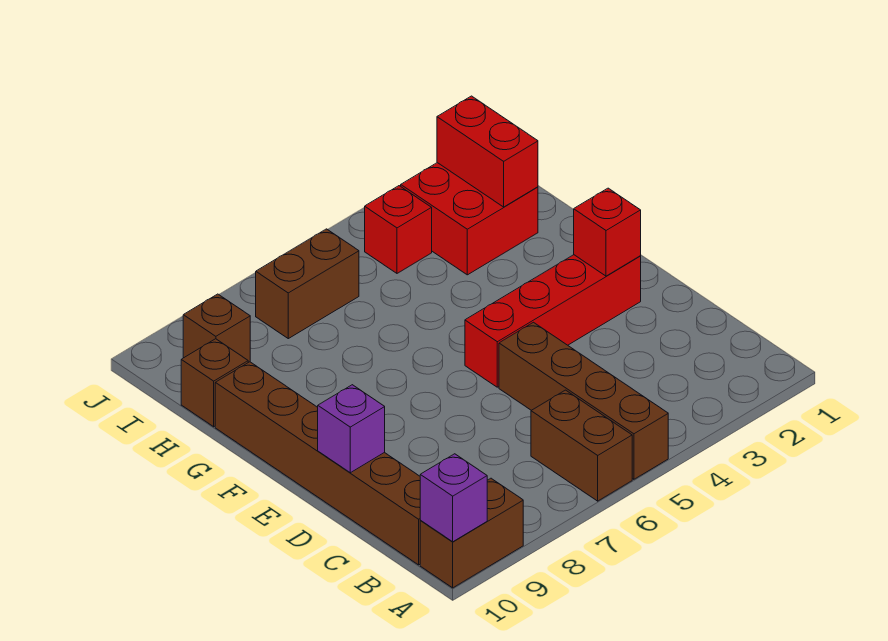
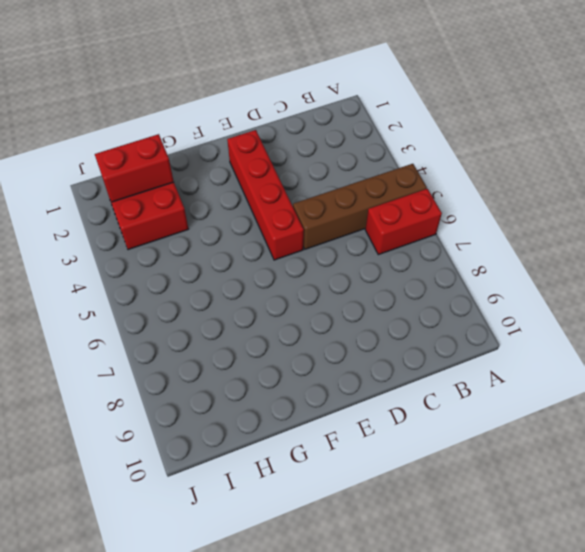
red 1x2 brick [365,189,442,255] -> brown 1x2 brick [531,390,632,501]
none -> brown 1x2 brick [420,478,523,588]
none -> brown 1x6 brick [215,362,420,565]
none -> brown 1x1 brick [181,339,248,427]

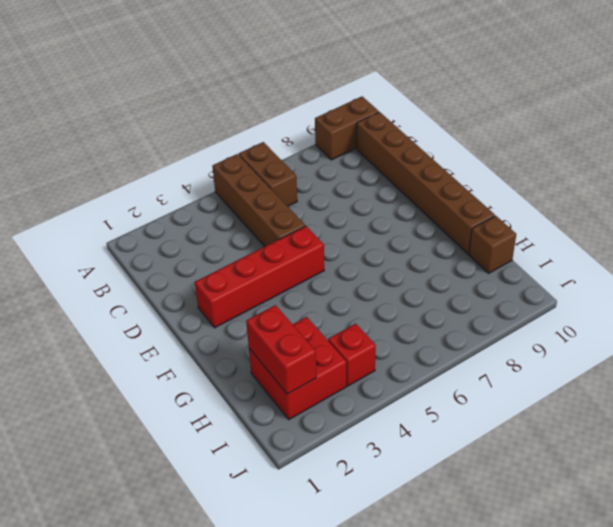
none -> brown 1x2 brick [256,229,359,339]
none -> brown 1x1 brick [183,294,250,362]
none -> purple 1x1 brick [420,454,487,542]

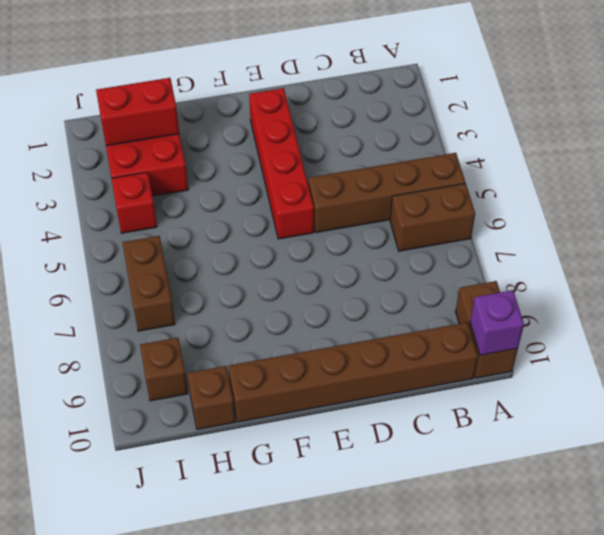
none -> purple 1x1 brick [318,385,385,473]
none -> red 1x1 brick [574,188,641,276]

